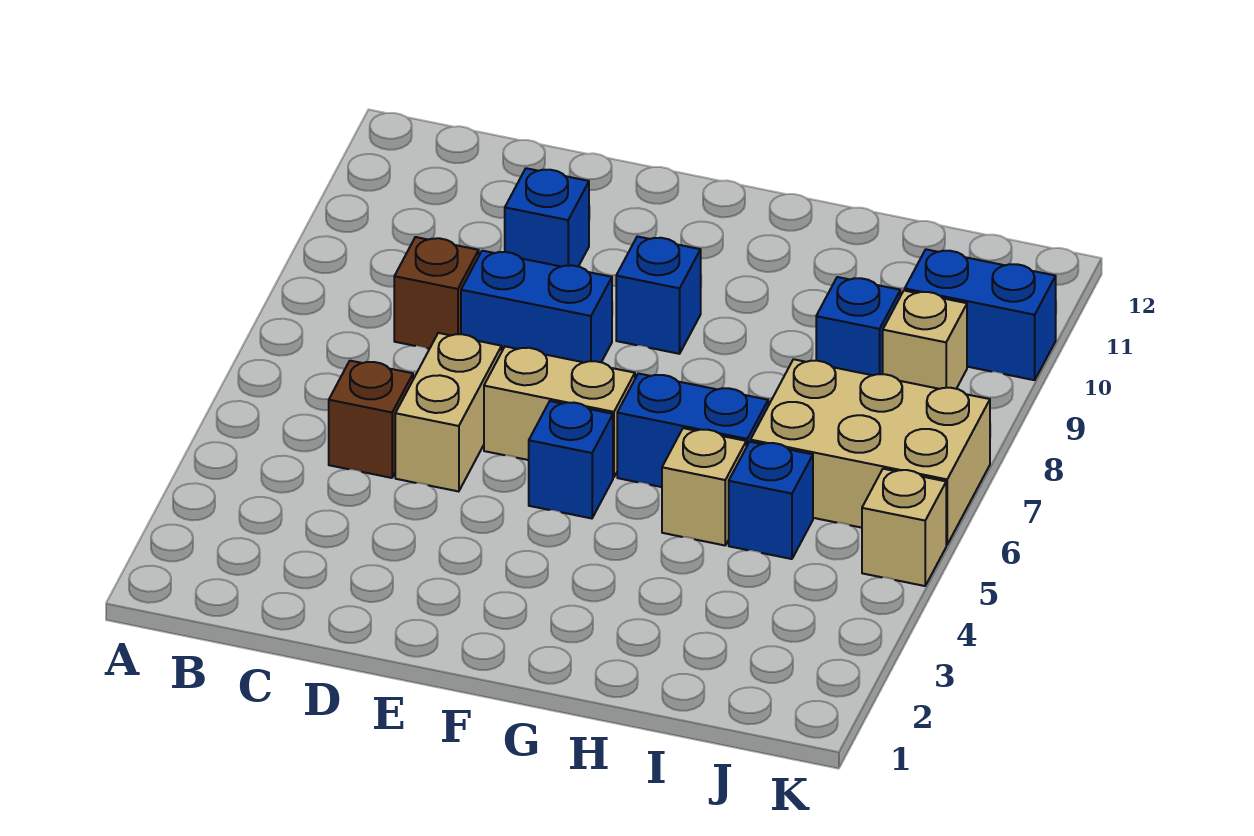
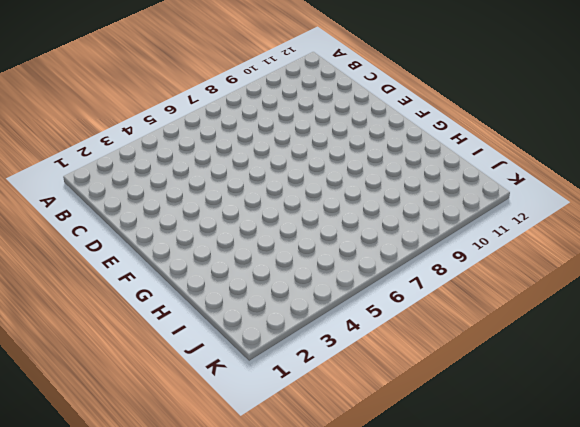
none -> brown 1x1 brick [329,361,413,478]
none -> brown 1x1 brick [394,237,479,349]
none -> tan 1x2 brick [395,333,502,492]

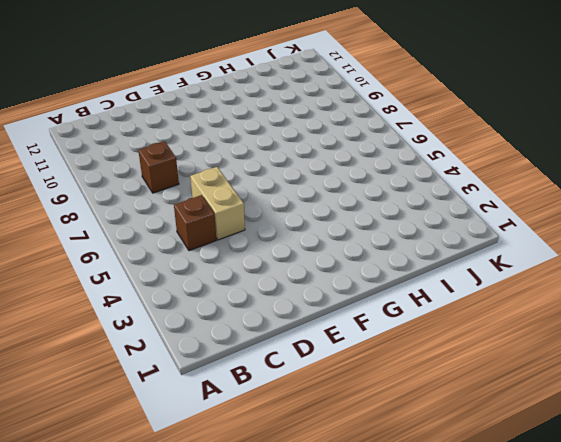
none -> blue 1x2 brick [461,251,612,362]
none -> blue 1x1 brick [505,168,589,267]
none -> tan 1x2 brick [484,346,635,477]

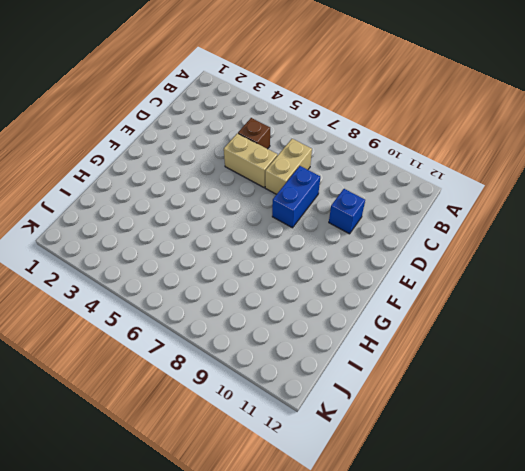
tan 1x2 brick [265,139,312,194] -> tan 1x2 brick moved to [484,346,635,477]
none -> brown 1x1 brick [394,237,479,349]
none -> blue 1x1 brick [529,401,613,518]
none -> blue 1x1 brick [616,236,701,354]

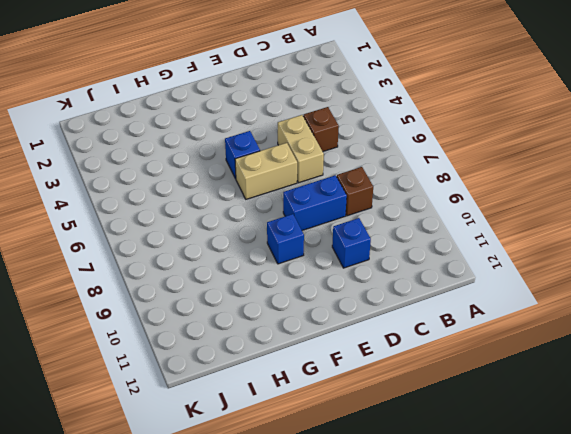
none -> blue 1x2 brick [617,373,768,487]
none -> tan 1x1 brick [662,428,746,545]
none -> blue 1x1 brick [729,442,813,559]

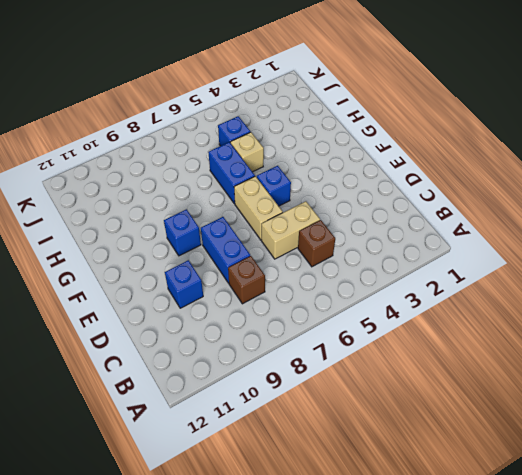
none -> tan 2x3 brick [751,359,990,545]
none -> blue 1x1 brick [816,277,900,375]
none -> tan 1x1 brick [883,291,967,389]

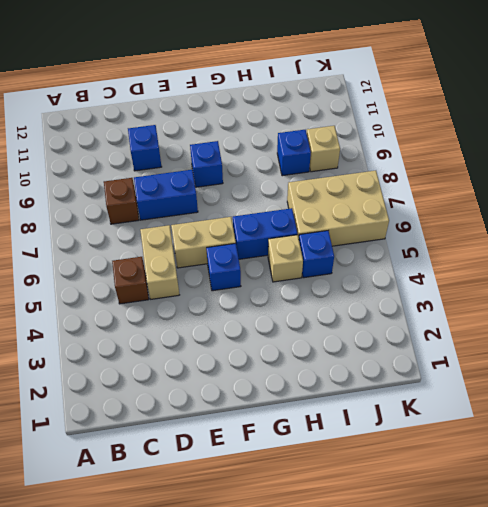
none -> blue 1x2 brick [905,249,1056,380]
none -> tan 1x1 brick [862,469,946,586]

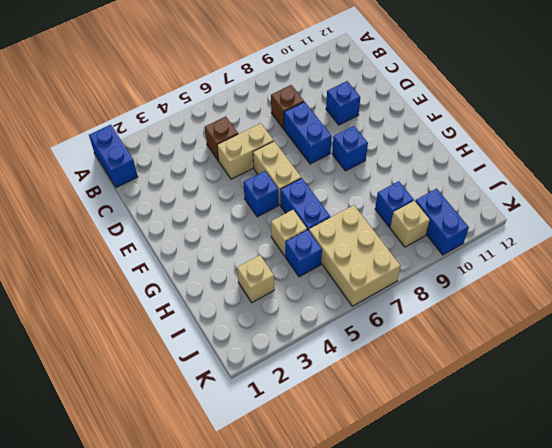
blue 1x2 brick [89,125,138,188] -> none
tan 1x1 brick [237,255,274,302] -> tan 1x1 brick moved to [862,469,946,586]

